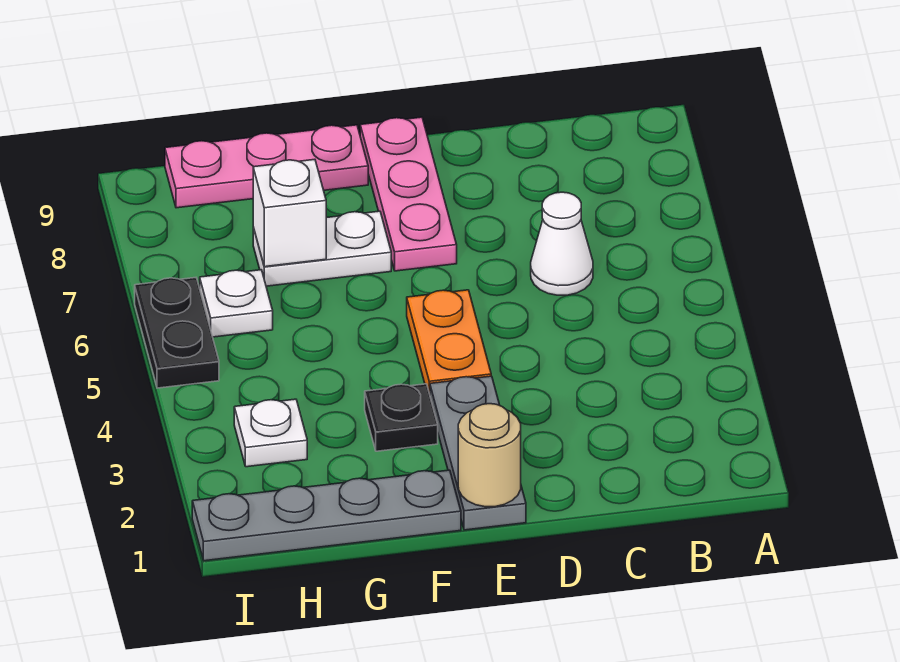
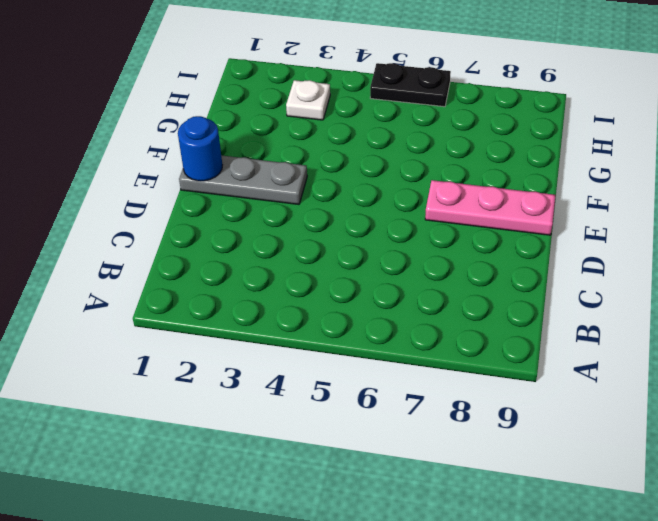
blue 1x1 round brick [178,116,222,181] -> tan 1x1 round brick [458,404,521,507]
none -> white 1x1 cone [531,192,593,295]
none -> orange 1x2 plate [407,290,491,394]
none -> grey 1x4 plate [192,470,461,561]

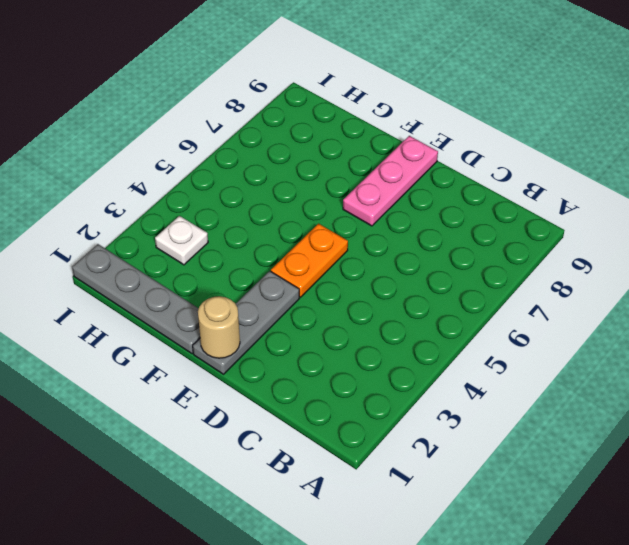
none -> white 1x1 cone [531,192,593,295]
none -> black 1x1 plate [365,384,438,451]
none -> white 1x2 plate [253,211,391,286]

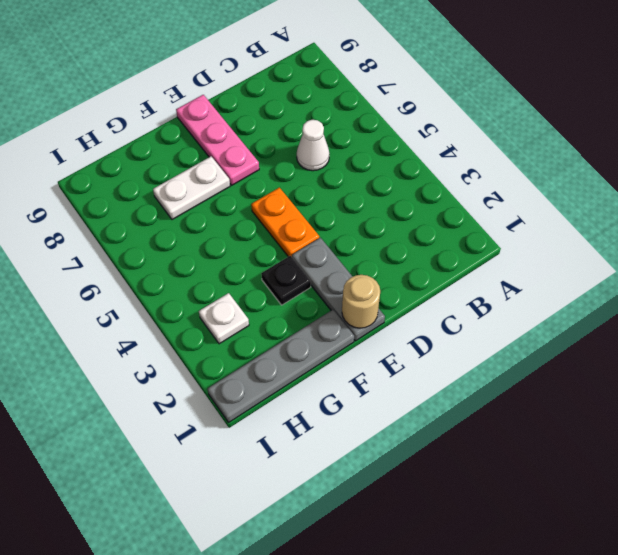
none -> pink 1x3 plate [165,125,368,208]
none -> white 1x1 plate [200,270,273,337]
none -> black 1x2 plate [135,278,219,388]

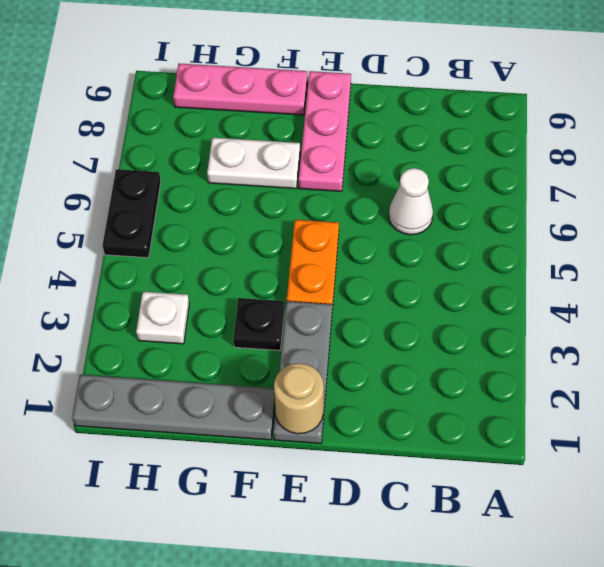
none -> white 1x1 plate [200,270,273,337]
none -> white 1x1 brick [253,159,326,267]

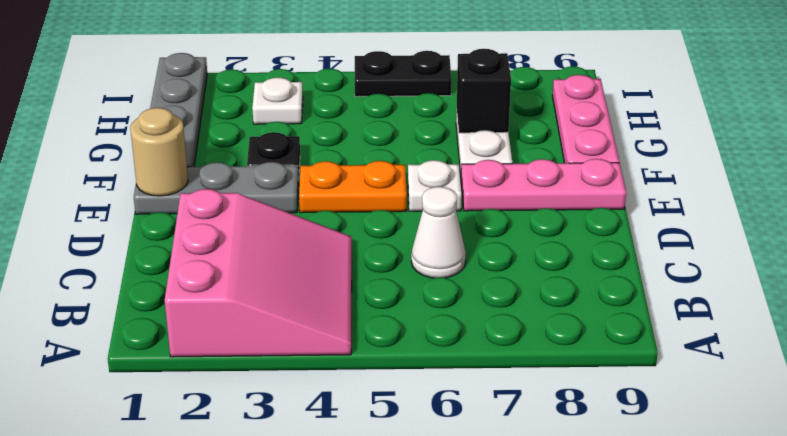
pink 3x3 slope [165,189,352,357] -> none
white 1x1 plate [408,160,462,211] -> white 1x1 plate moved to [200,270,273,337]
black 1x1 brick [457,49,511,133] -> white 1x1 brick [253,159,326,267]

